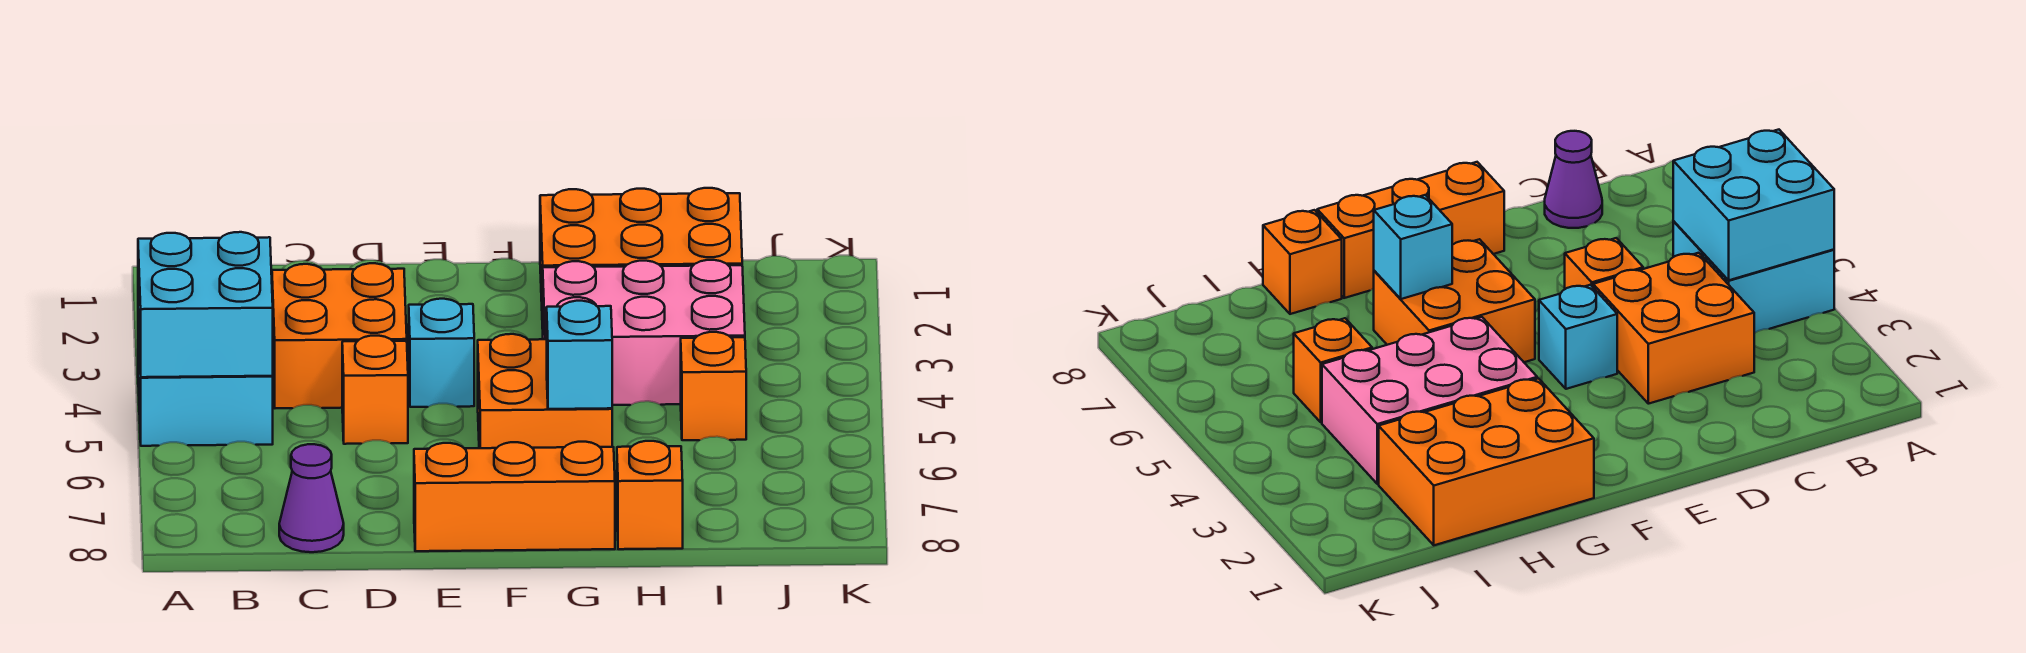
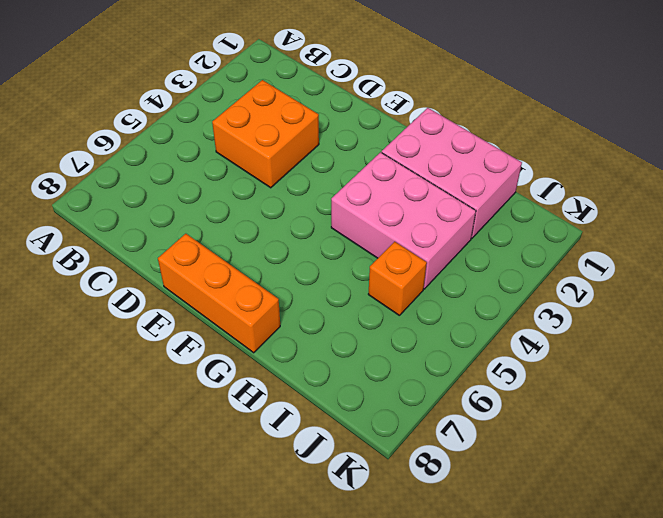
pink 2x3 brick [382,108,522,238] -> orange 2x3 brick [540,188,742,329]
none -> cyan 2x2 brick [138,319,273,446]
none -> purple 1x1 cone [279,444,344,552]
none -> orange 1x1 brick [342,336,408,444]

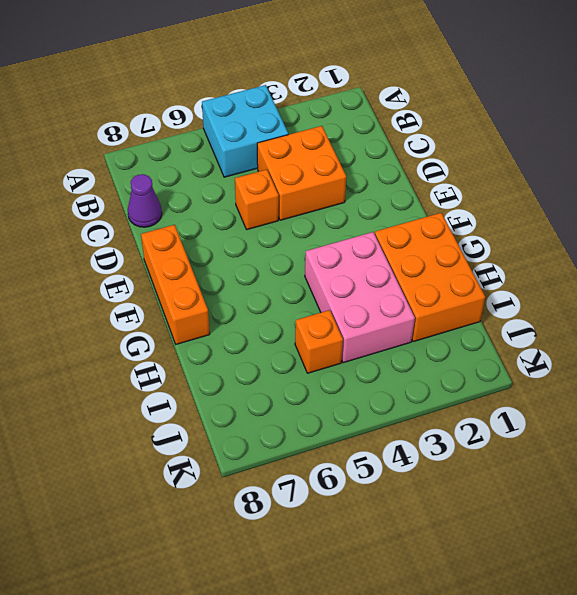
none -> cyan 1x1 brick [409,299,474,407]
none -> orange 2x2 brick [478,334,612,448]
none -> orange 1x1 brick [617,441,683,549]

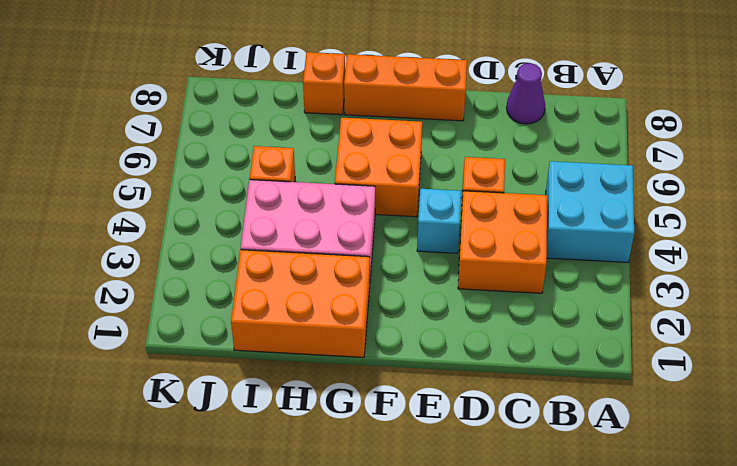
none -> cyan 2x2 brick [138,232,273,377]
none -> cyan 1x1 brick [547,301,612,409]

